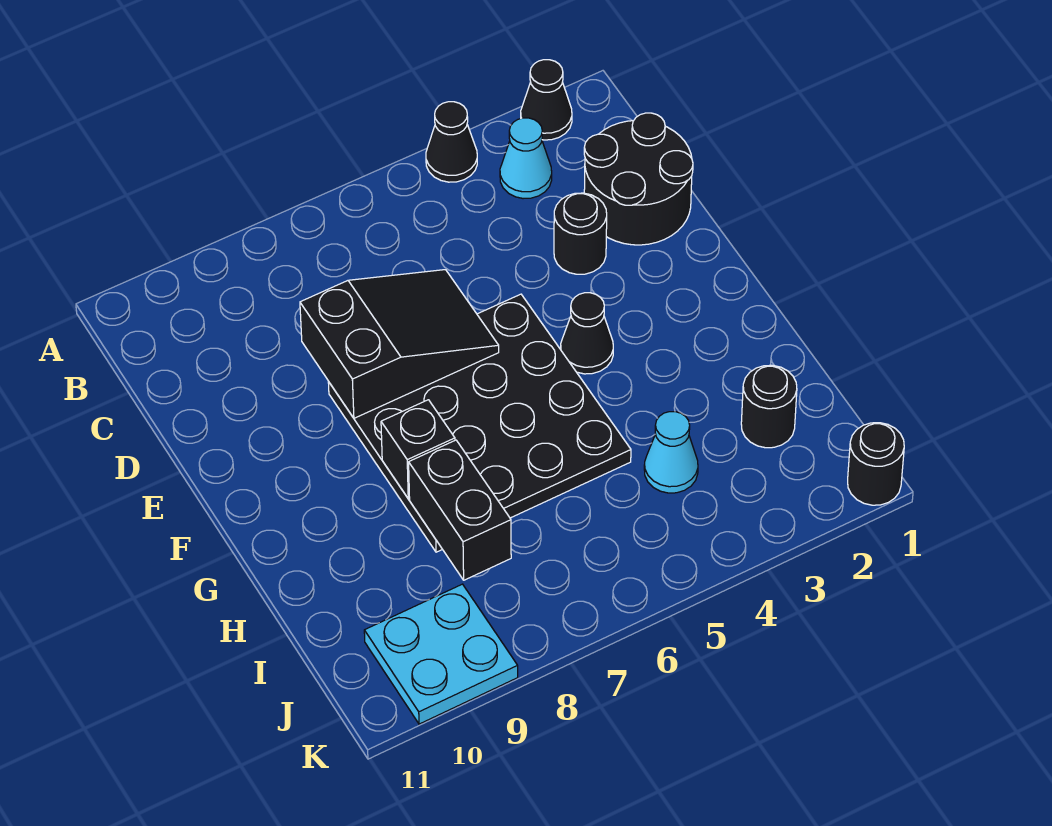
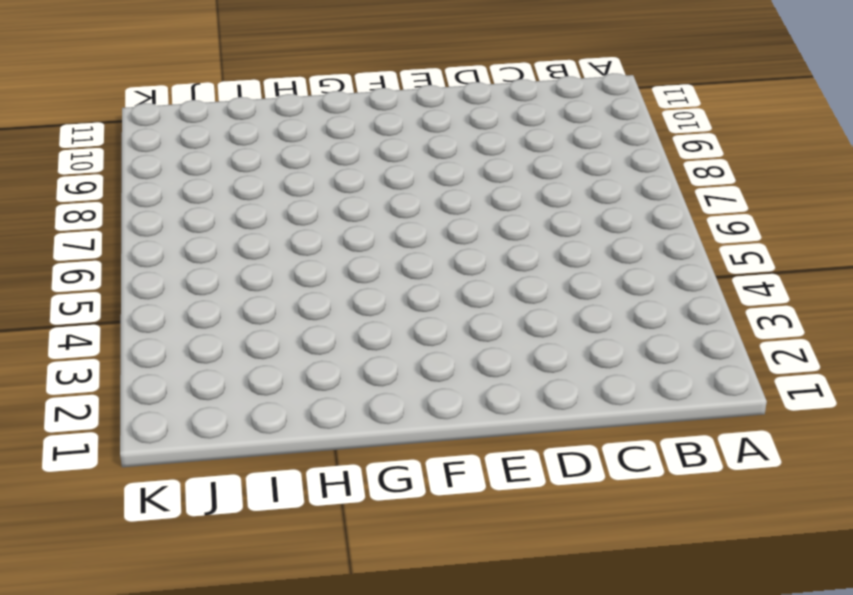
none -> black 1x1 cone [521,60,572,140]
none -> black 1x1 cone [426,102,477,182]
none -> cyan 1x1 cone [500,118,552,199]

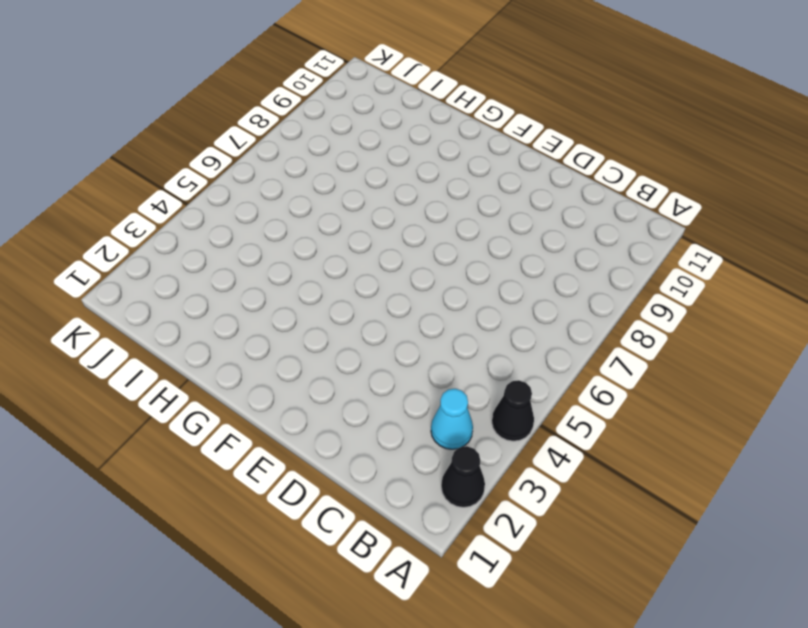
none -> black 2x2 round brick [584,113,693,245]
none -> black 1x1 round brick [554,193,607,274]
none -> black 4x4 plate [328,294,631,552]

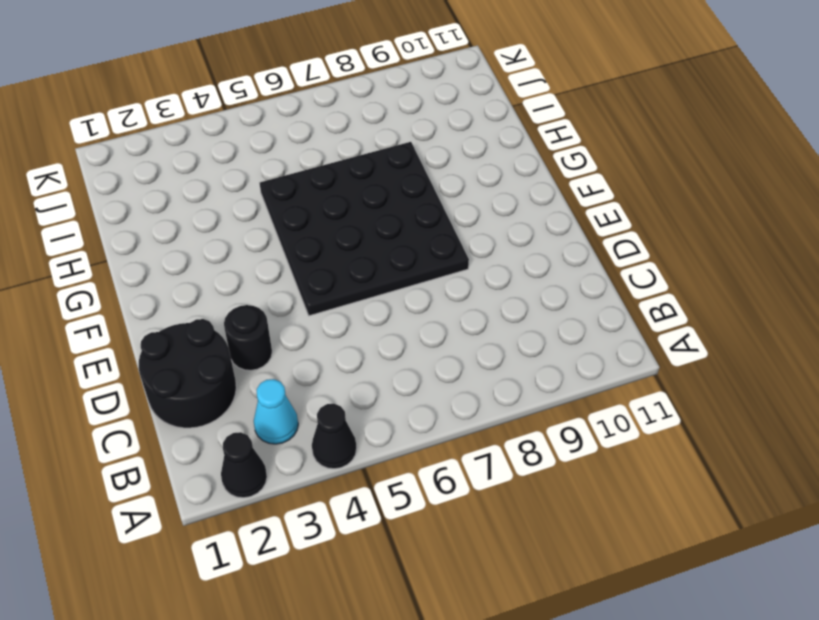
none -> black 1x1 cone [561,293,613,374]
none -> black 1x1 round brick [741,365,797,448]
none -> cyan 1x1 cone [644,412,698,493]

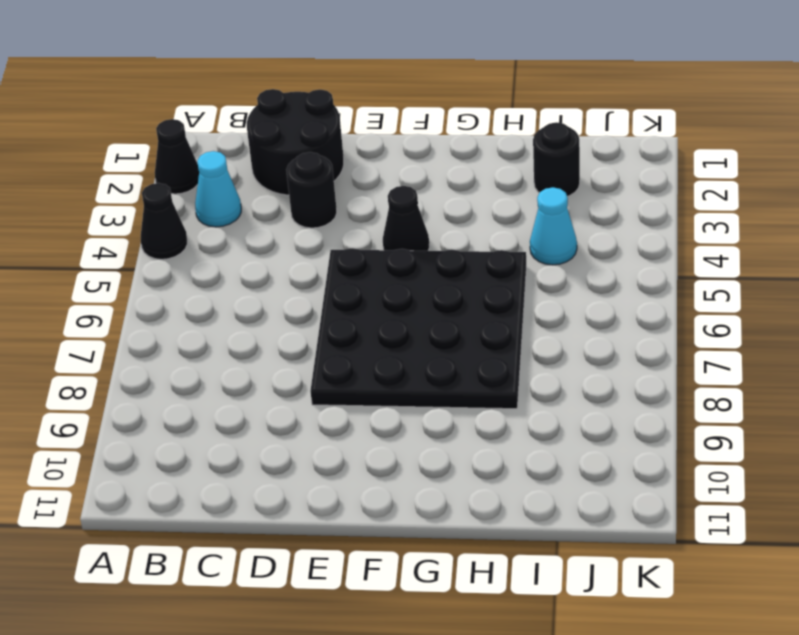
none -> cyan 2x2 plate [364,584,518,724]
none -> black 1x1 round brick [848,423,904,505]
none -> black 2x3 slope [300,270,499,418]

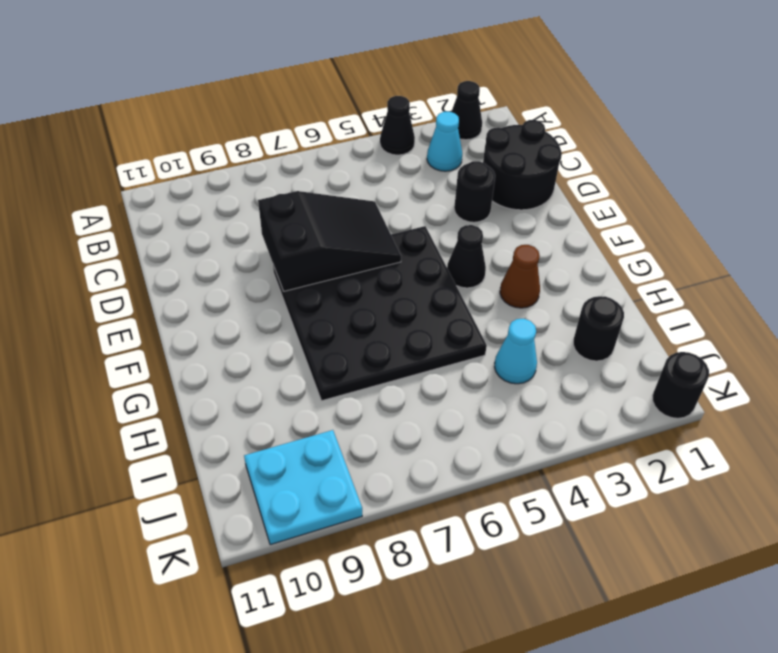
brown 1x1 cone [500,245,540,308] -> none
none -> black 1x1 brick [381,400,455,499]
none -> black 1x2 brick [409,440,511,580]

